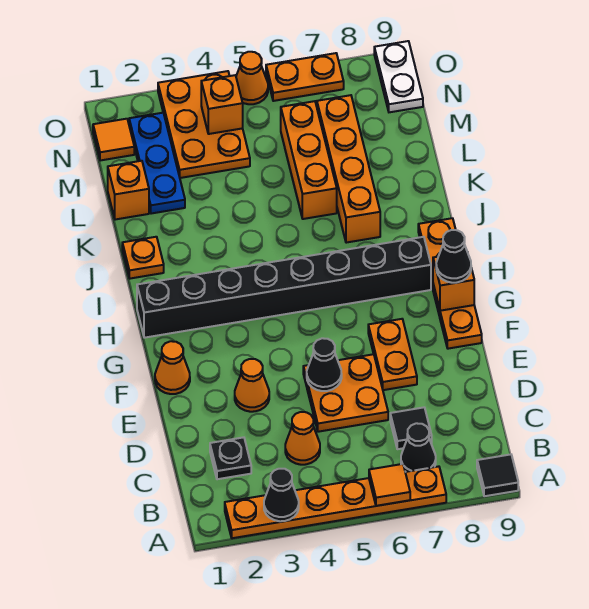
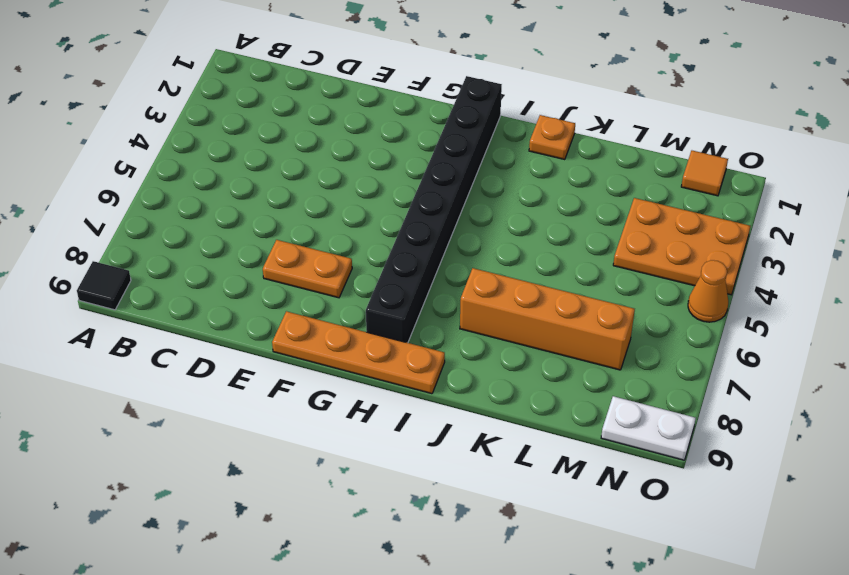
none -> orange 1x6 plate [225,466,446,538]
none -> black 1x1 cone [401,423,436,472]
none -> black 1x1 plate [210,437,251,479]

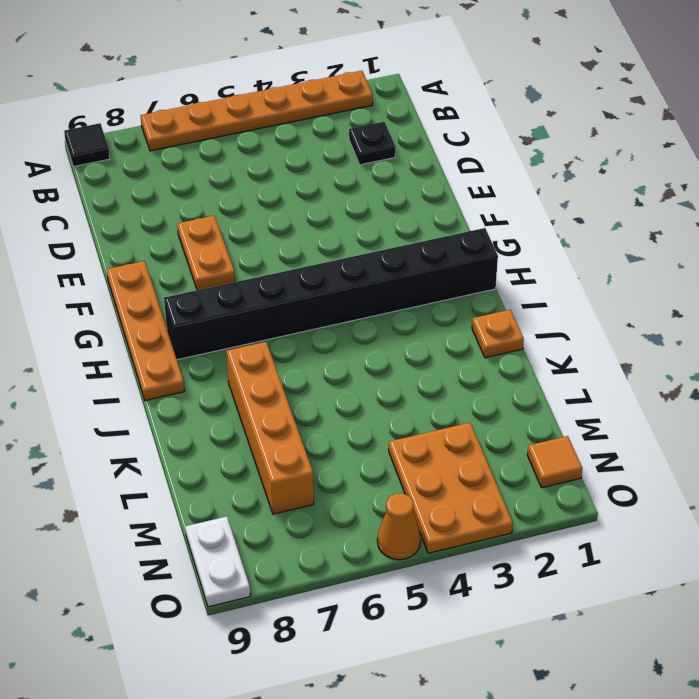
none -> black 1x1 cone [401,423,436,472]
none -> orange 1x1 cone [285,412,320,465]
none -> black 1x1 tile [390,407,432,449]

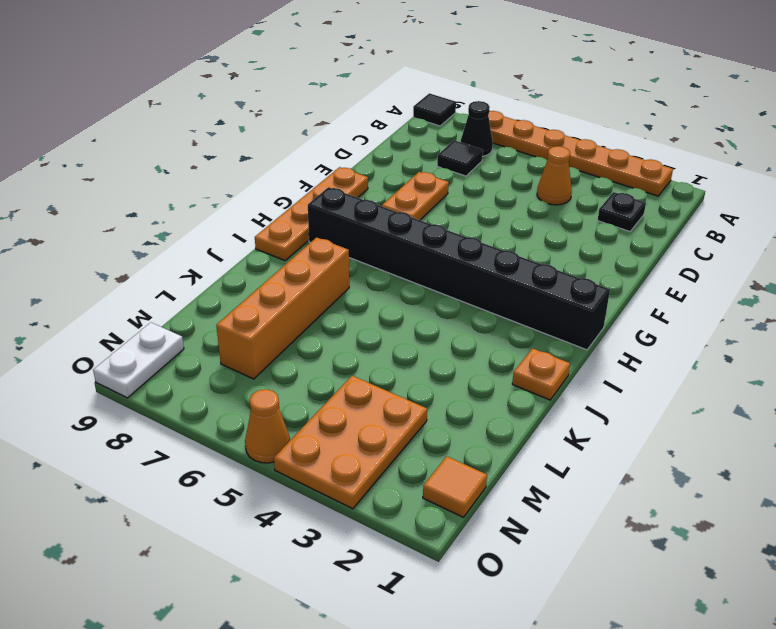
none -> orange 2x2 plate [303,354,388,432]
none -> orange 1x1 cone [235,359,269,412]
none -> orange 1x1 cone [155,341,190,394]

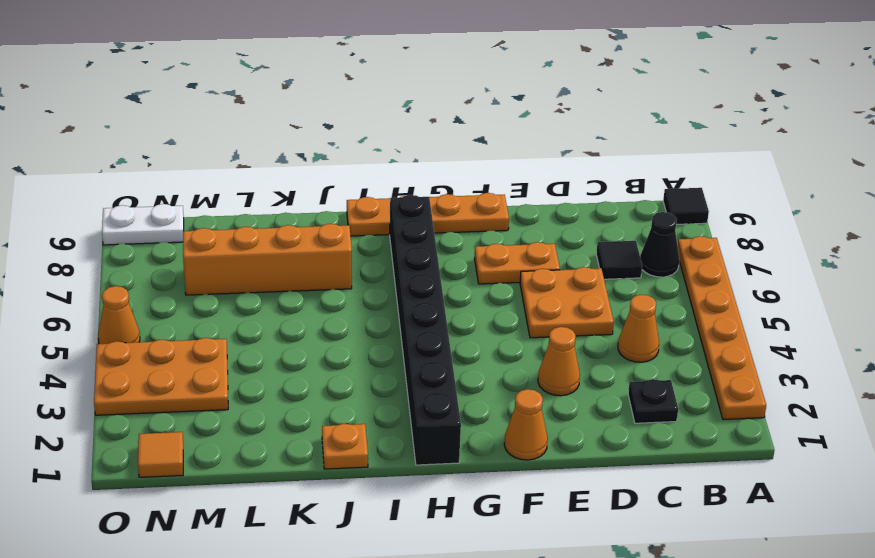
none -> orange 1x3 brick [281,101,337,219]
none -> orange 1x1 brick [108,161,149,220]
none -> blue 1x3 plate [129,113,185,214]

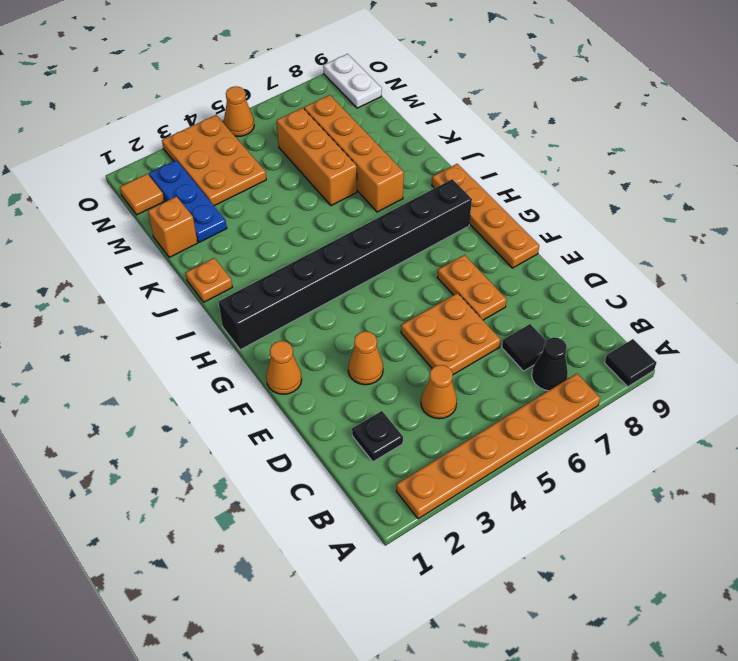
none -> orange 1x2 plate [266,53,344,101]
none -> black 1x1 cone [264,469,299,521]
none -> orange 1x1 tile [369,464,410,506]

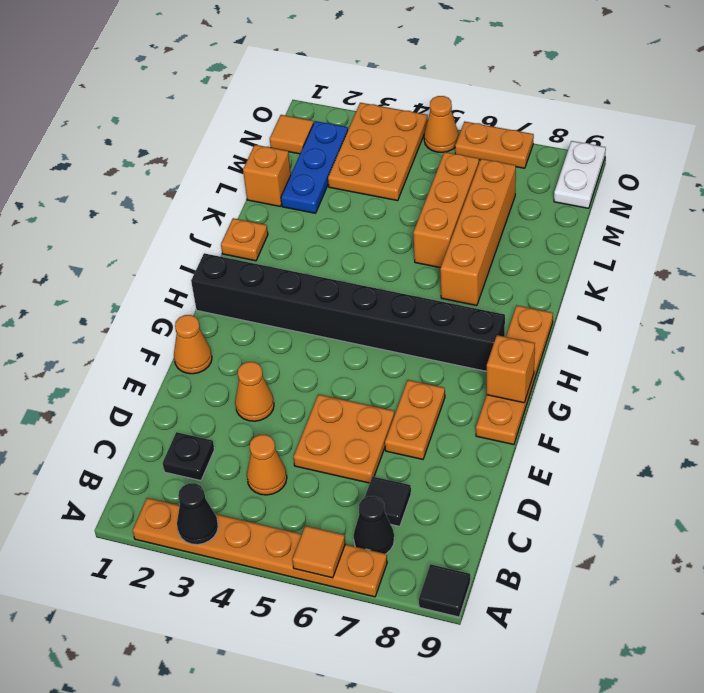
none -> black 1x1 cone [307,338,342,391]
none -> orange 1x1 brick [201,75,243,134]
none -> black 1x1 cone [436,230,471,283]

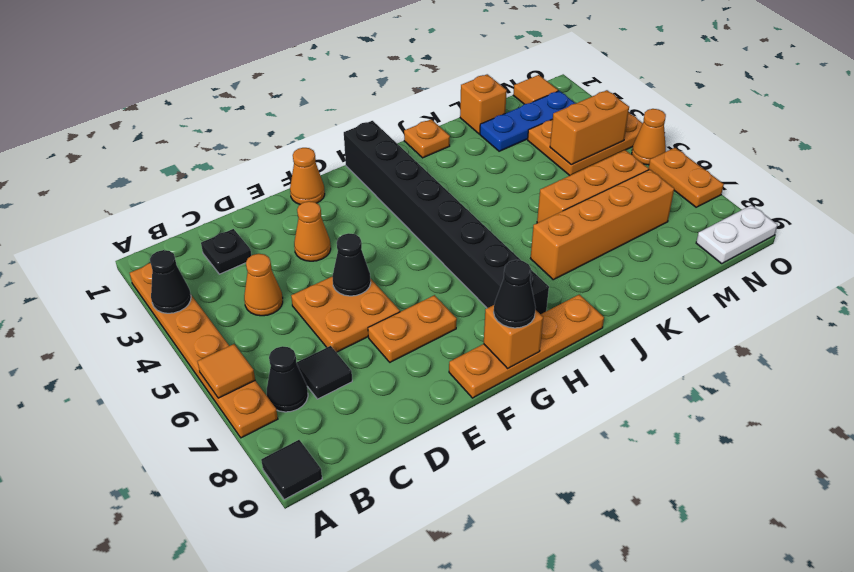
orange 1x2 brick [550,90,629,165] -> orange 1x1 brick [201,75,243,134]

